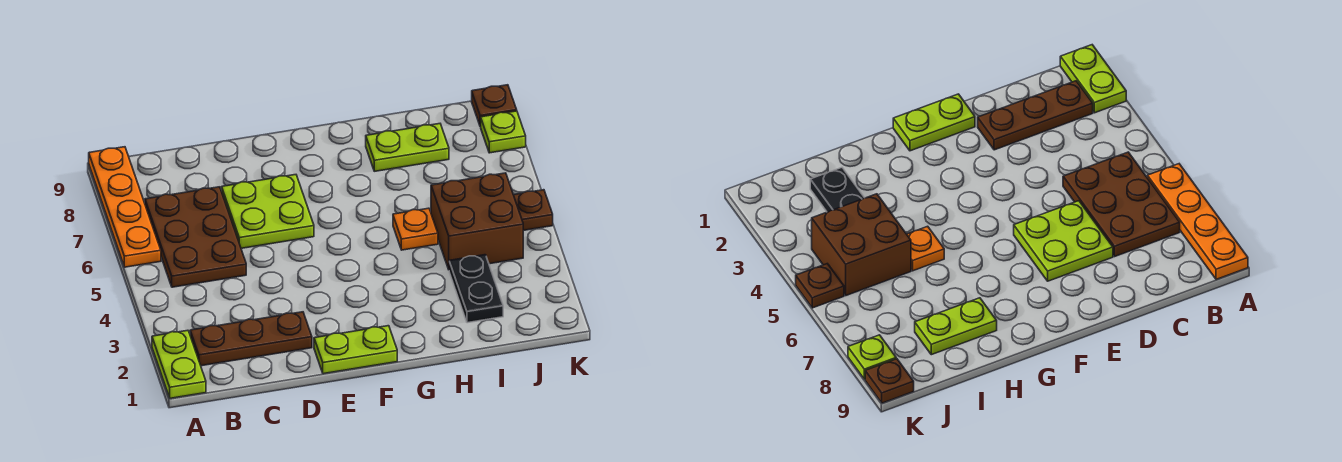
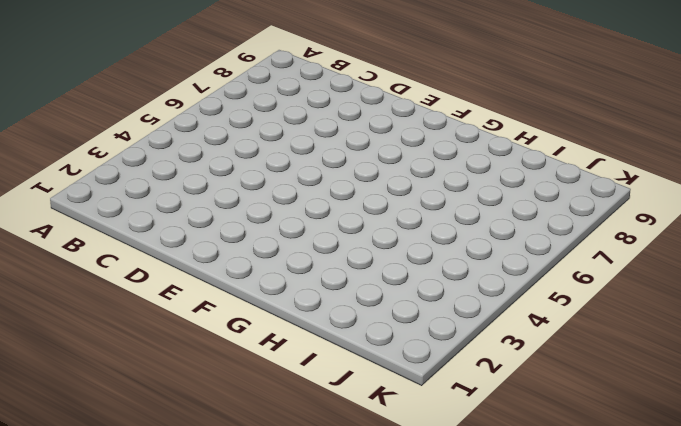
none -> lime 1x2 plate [152,330,206,398]
none -> orange 1x4 plate [89,147,161,267]
none -> brown 1x3 plate [190,312,312,366]

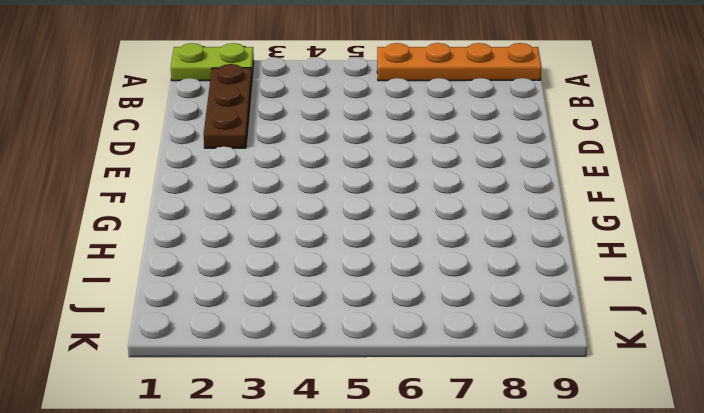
none -> brown 2x3 plate [145,187,246,287]
none -> lime 2x2 plate [222,175,314,248]
none -> lime 1x2 plate [314,326,397,374]

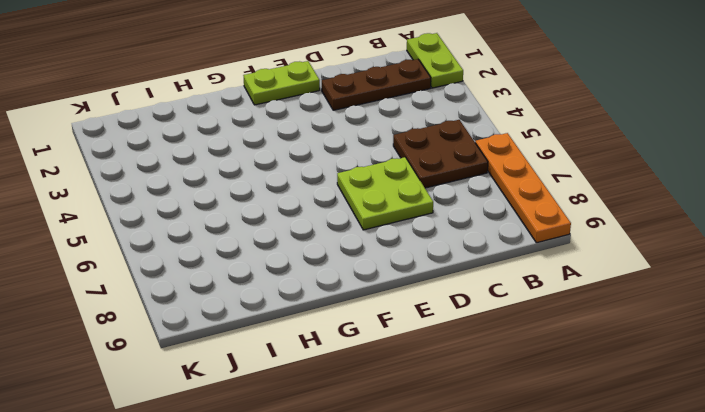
brown 2x2 plate [393,120,488,188] -> brown 2x3 plate [145,187,246,287]
none -> orange 1x1 plate [393,208,438,250]
none -> lime 1x2 plate [366,124,449,171]
none -> black 1x2 plate [449,255,503,323]

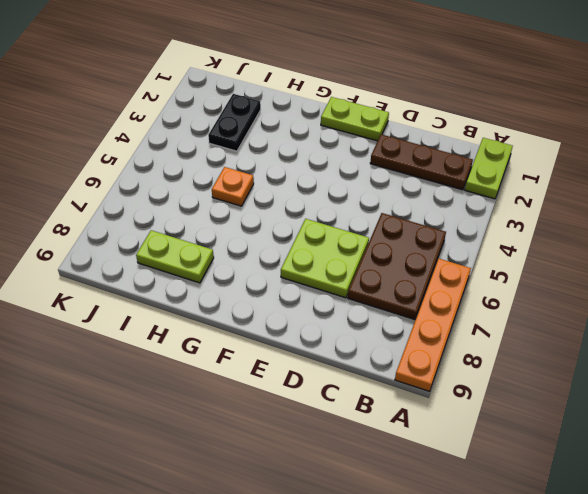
none -> brown 2x2 brick [431,173,523,269]
none -> brown 1x1 plate [514,190,553,230]
none -> lime 1x1 plate [481,111,526,153]

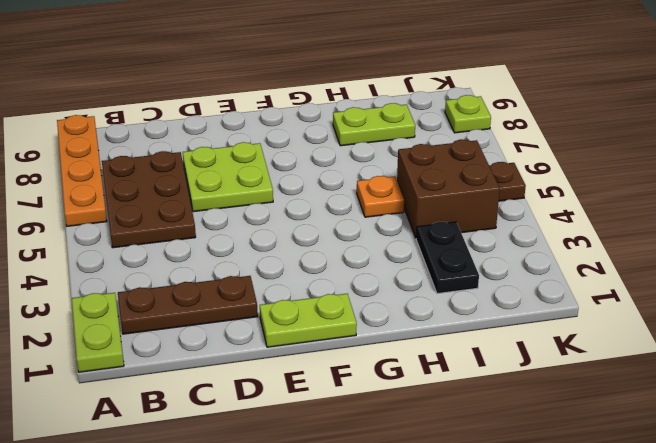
none -> brown 1x1 plate [472,85,517,127]

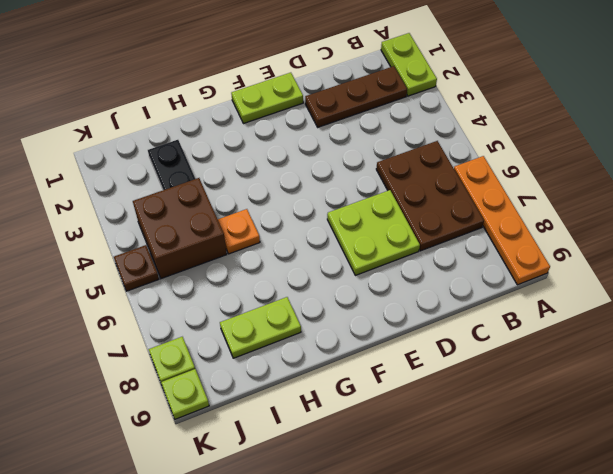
lime 1x1 plate [161,369,209,419] -> brown 1x1 plate [472,85,517,127]

